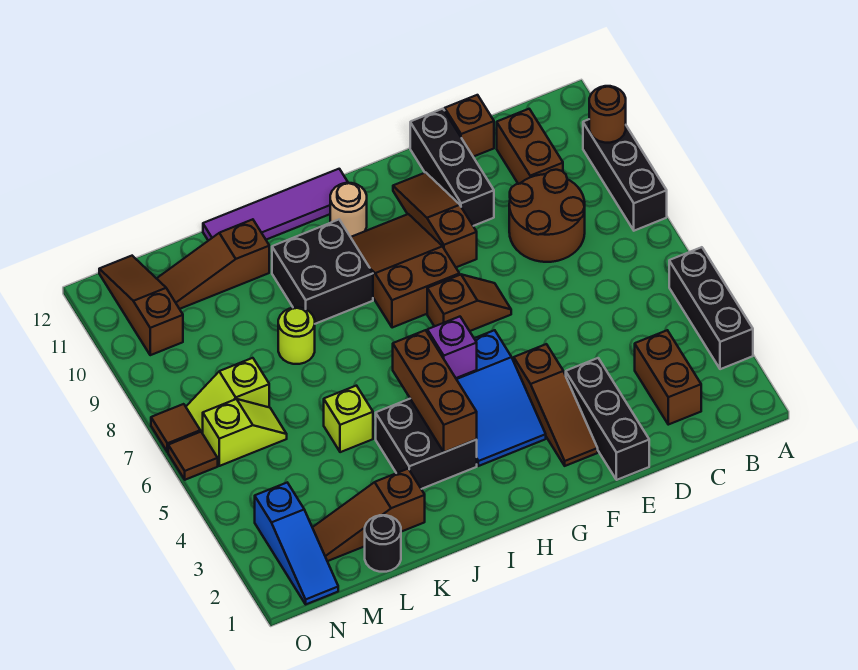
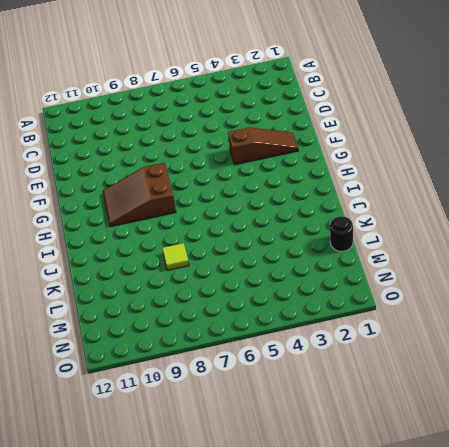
lime 1x1 tile [162,243,189,270] -> lime 1x1 round brick [278,308,315,364]
none -> black 1x3 brick [669,247,753,369]
none -> black 1x3 brick [583,119,667,231]
none -> brown 1x2 brick [635,330,701,425]
none -> brown 2x2 round brick [509,170,585,262]

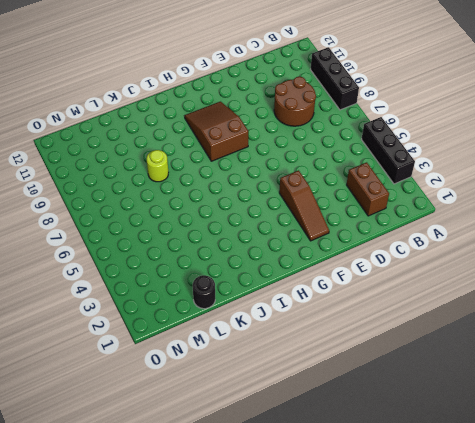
none -> brown 1x2 brick [497,109,563,184]
none -> brown 1x1 brick [445,95,494,157]
none -> black 1x3 brick [566,358,649,480]
none -> black 1x3 brick [410,109,494,226]

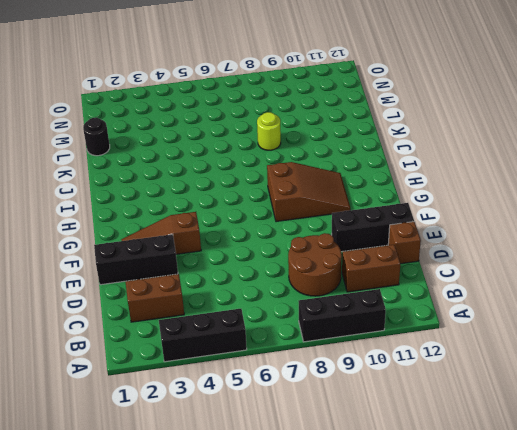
none -> brown 1x2 slope [427,275,511,331]
none -> brown 1x3 slope [393,173,477,267]
none -> blue 2x3 slope [456,330,546,466]
none -> tan 1x1 round brick [330,183,367,237]

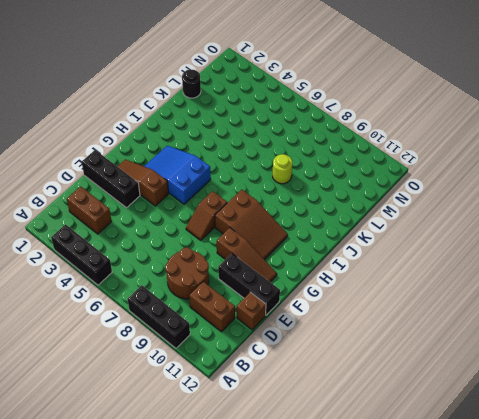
none -> tan 1x1 round brick [330,183,367,237]
none -> purple 1x4 tile [203,169,348,241]
none -> black 2x2 brick [376,399,477,489]
none -> black 2x2 brick [272,220,373,324]

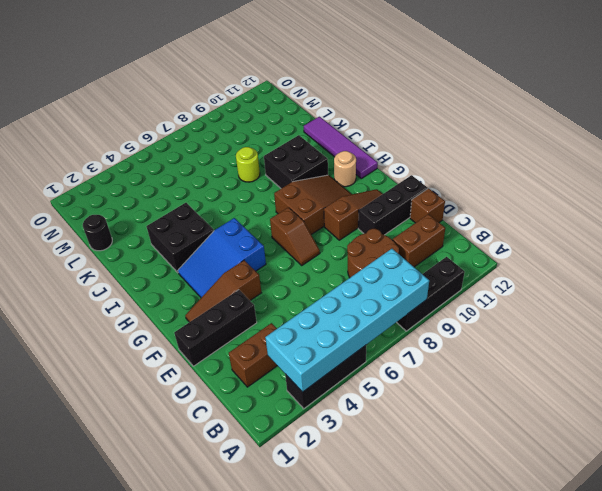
cyan 2x6 brick [265,249,429,392] -> none
none -> brown 1x3 slope [312,469,425,561]
none -> lime 1x1 brick [324,386,373,452]
none -> brown 1x3 slope [156,219,269,309]
none -> lime 1x2 slope [203,399,287,466]

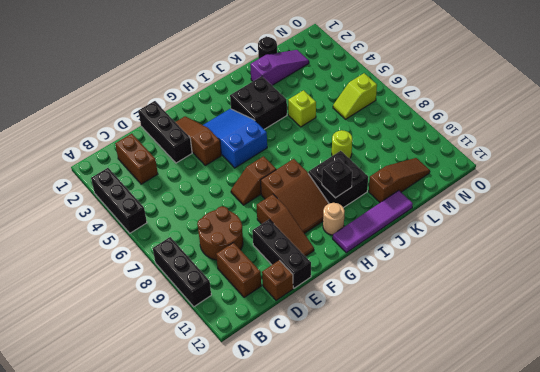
black 1x1 brick [322,158,352,198] -> none
purple 1x3 slope [250,50,309,85] -> brown 1x3 slope [312,469,425,561]
none -> lime 1x2 slope [186,358,269,433]
none -> blue 1x3 slope [255,483,338,604]
none -> brown 1x3 slope [99,256,183,355]
none -> brown 1x1 tile [168,432,218,480]

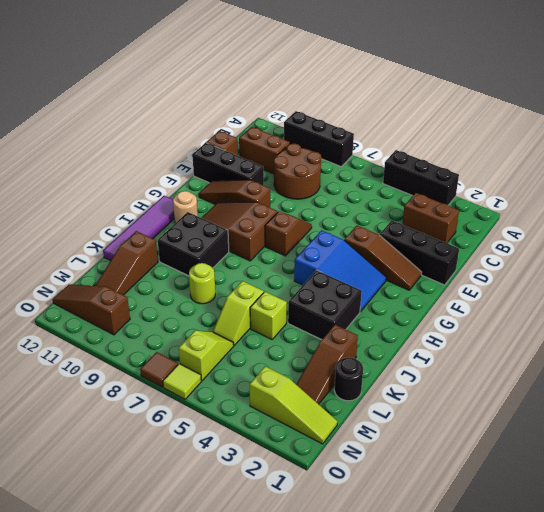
lime 1x2 slope [213,281,264,345] -> lime 1x2 slope moved to [186,358,269,433]
lime 1x3 slope [250,366,337,444] -> blue 1x3 slope [255,483,338,604]
lime 1x1 tile [163,364,201,399] -> brown 1x1 tile [168,432,218,480]
none -> brown 1x1 round brick [589,86,626,143]
none -> purple 1x1 brick [427,317,477,378]
none -> brown 1x3 brick [393,330,477,452]

